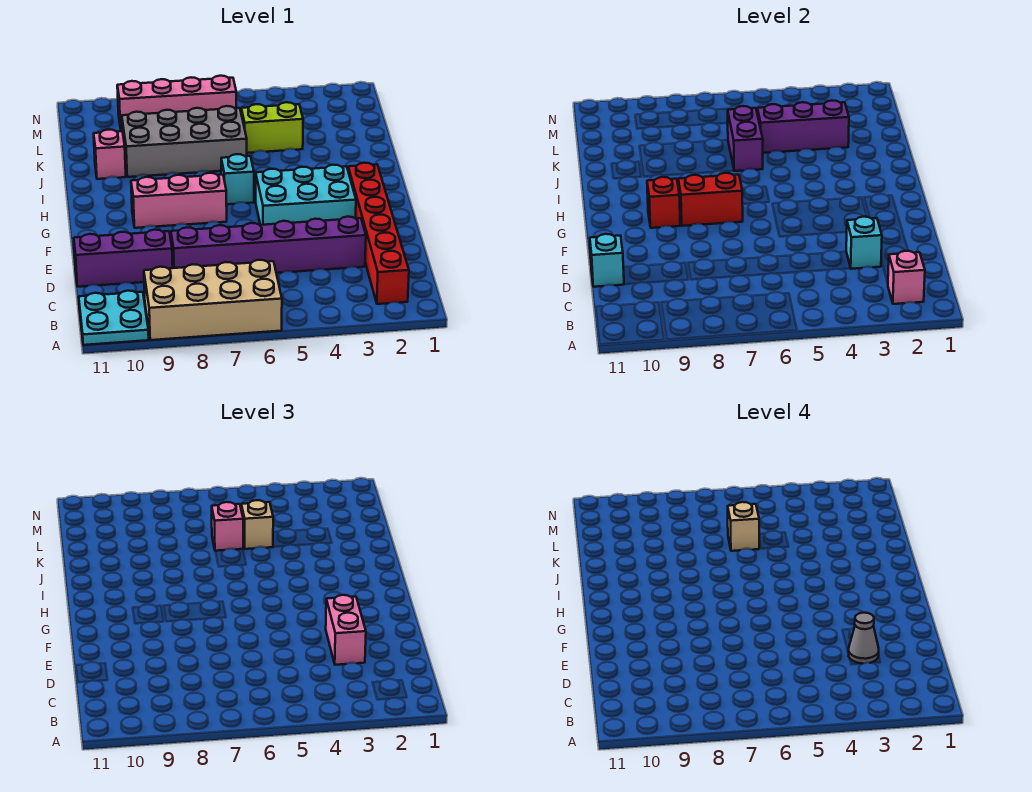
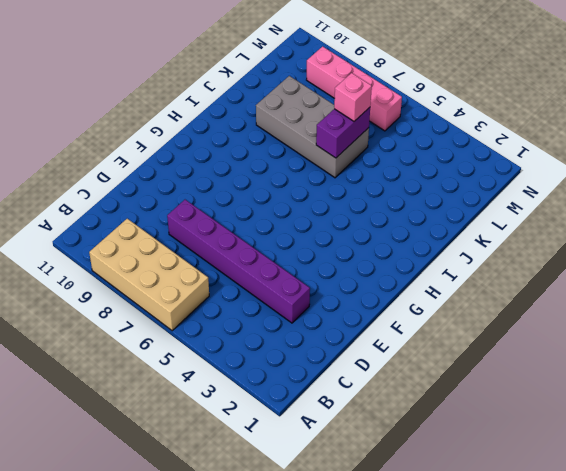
none -> cyan 2x2 plate [79,291,149,345]
none -> red 1x6 brick [348,163,409,304]
none -> purple 1x3 brick [74,230,173,287]

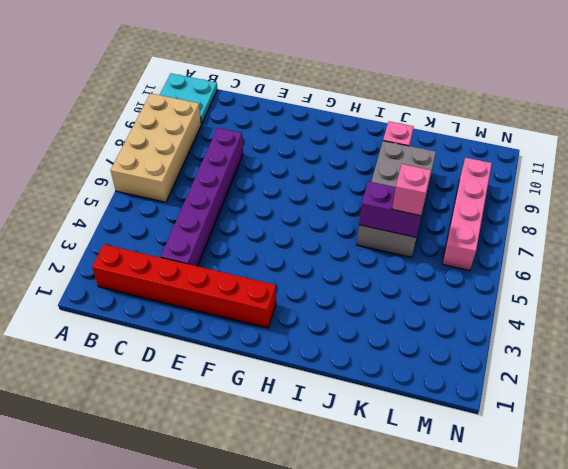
none -> purple 1x3 brick [74,230,173,287]
none -> cyan 2x3 brick [256,165,356,225]
none -> pink 1x3 brick [131,173,227,228]

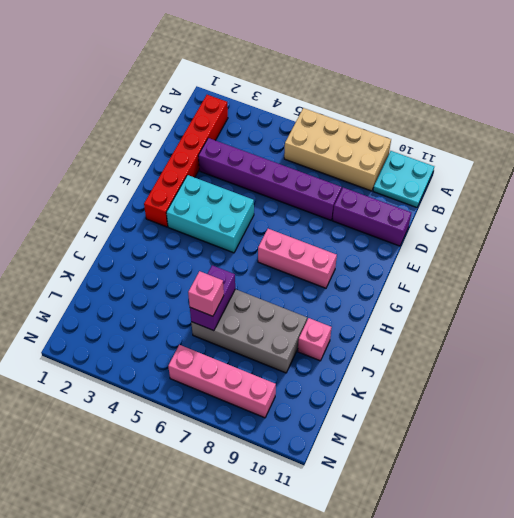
none -> cyan 1x1 brick [221,154,254,204]
none -> lime 1x2 brick [241,102,303,153]
none -> pink 1x1 brick [888,251,925,304]

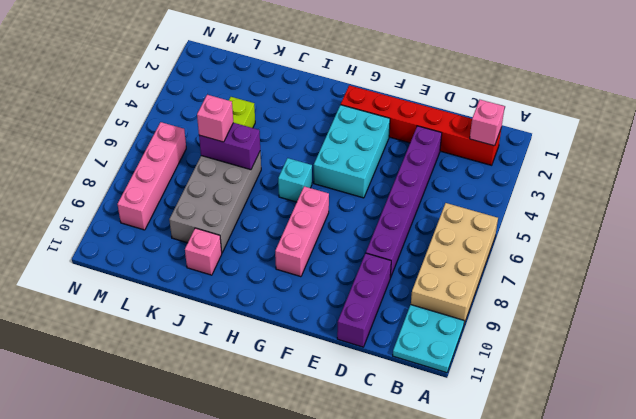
none -> cyan 1x1 brick [846,217,882,269]
none -> cyan 1x1 brick [590,234,624,287]
none -> red 1x2 brick [678,173,743,226]

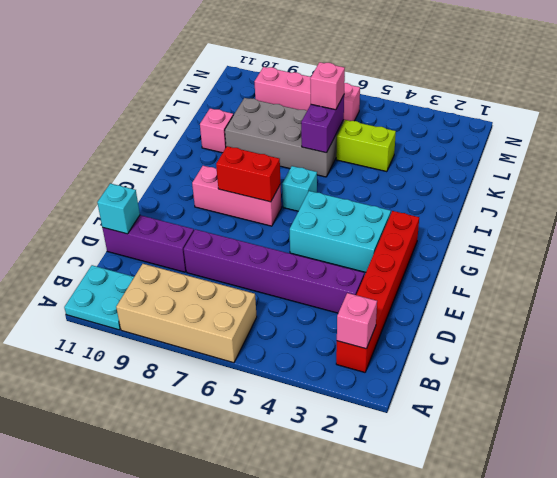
none -> cyan 1x1 brick [846,217,882,269]
none -> red 1x1 brick [647,177,681,228]
none -> purple 1x3 brick [757,101,849,153]

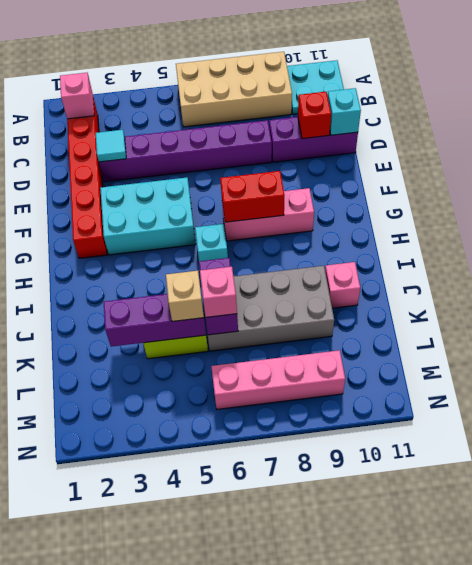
cyan 1x1 tile [96,130,126,162] -> cyan 1x1 brick [846,217,882,269]
red 1x1 brick [298,92,331,139] -> red 1x1 brick moved to [647,177,681,228]
none -> pink 1x2 brick [326,595,366,665]
none -> grey 1x1 cone [849,613,879,664]
none -> tan 1x1 brick [728,502,759,551]

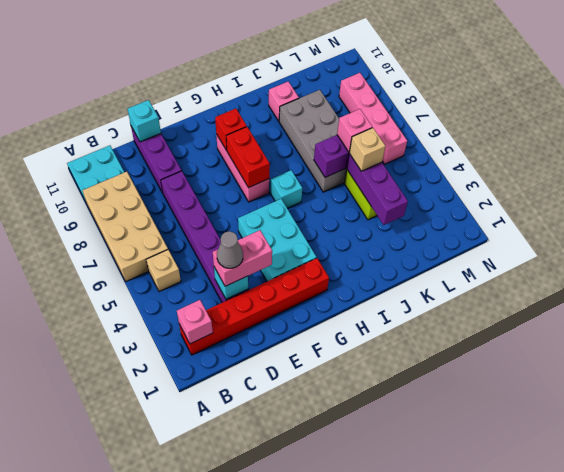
tan 1x1 brick [146,250,181,292] -> tan 1x1 brick moved to [728,502,759,551]

